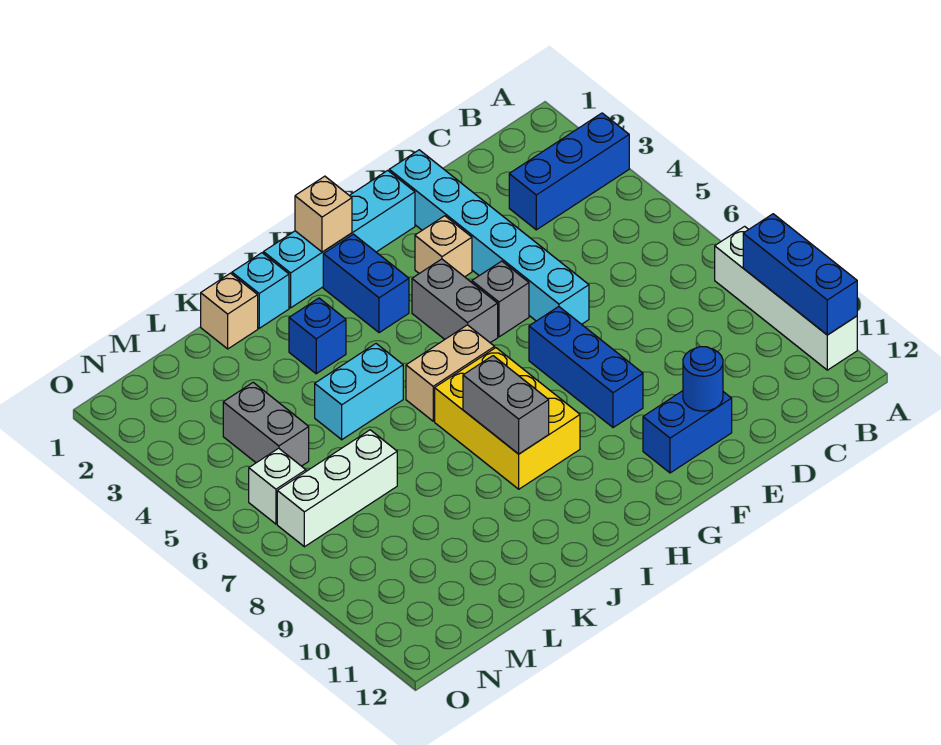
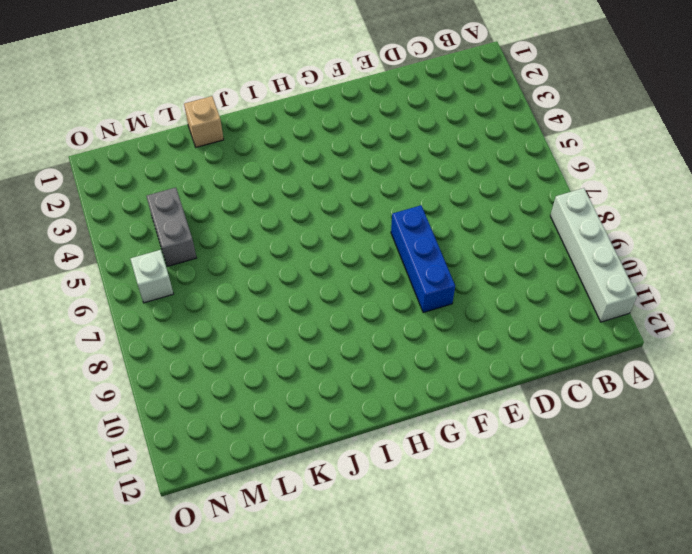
none -> blue 1x3 brick [509,113,629,230]
none -> cyan 1x6 brick [389,150,589,324]
none -> blue 1x2 brick [643,391,732,473]

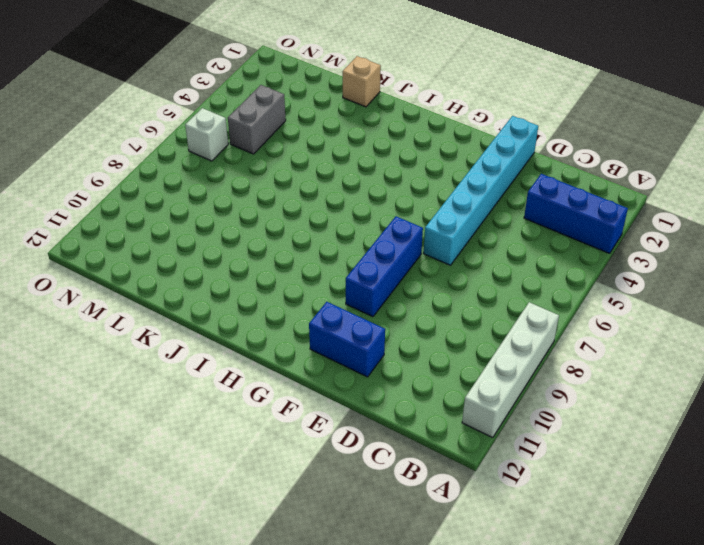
none -> cyan 1x4 brick [263,170,415,308]
none -> tan 1x1 brick [415,216,472,277]
none -> grey 1x1 brick [472,261,529,337]

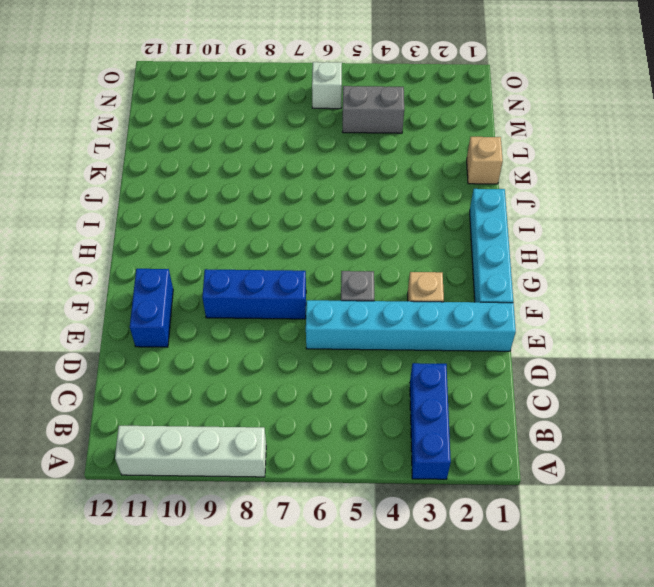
none -> grey 1x2 brick [412,259,498,343]
none -> blue 1x2 brick [323,234,409,333]
none -> tan 1x2 brick [406,325,495,421]

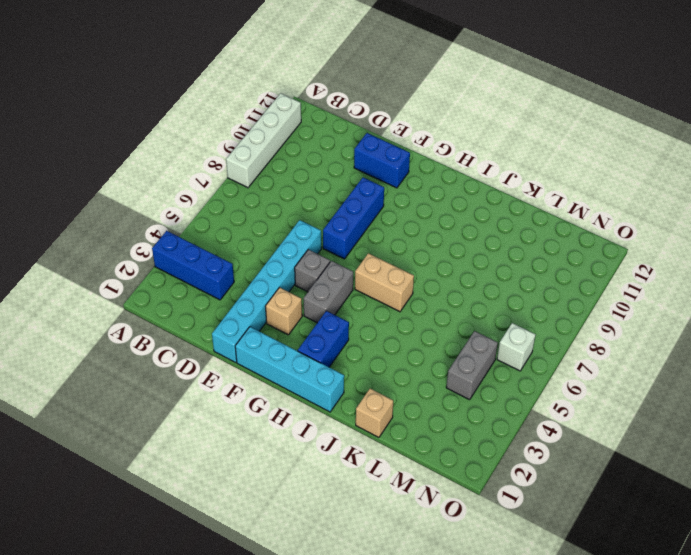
none -> yellow 2x3 brick [435,348,580,489]
none -> cyan 1x1 brick [232,253,289,328]
none -> blue 1x1 brick [289,298,346,374]

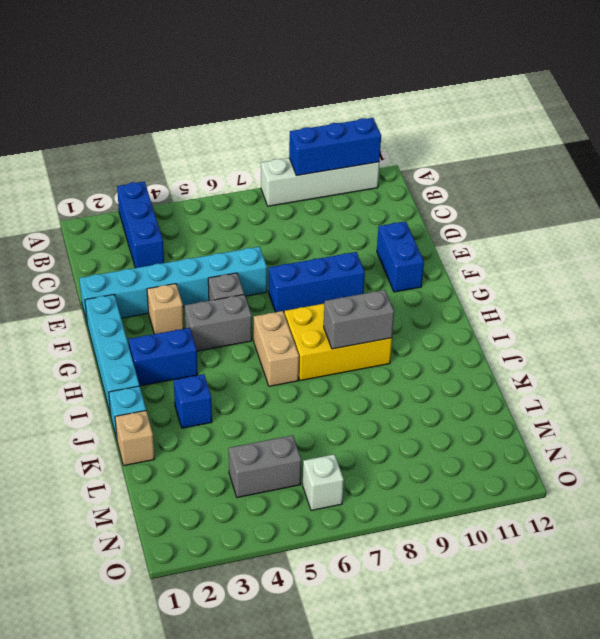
none -> cyan 1x2 brick [315,344,403,440]
none -> white 1x3 brick [277,430,397,547]
none -> blue 1x1 round brick [683,347,723,411]

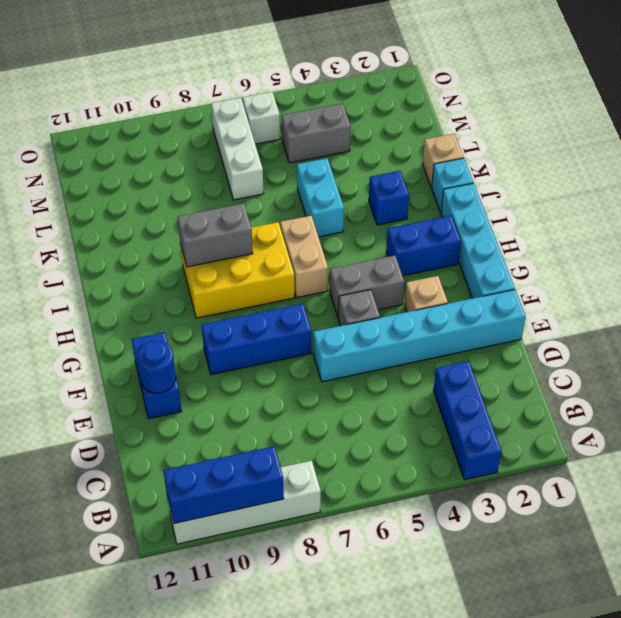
none -> tan 1x1 brick [295,176,352,252]

